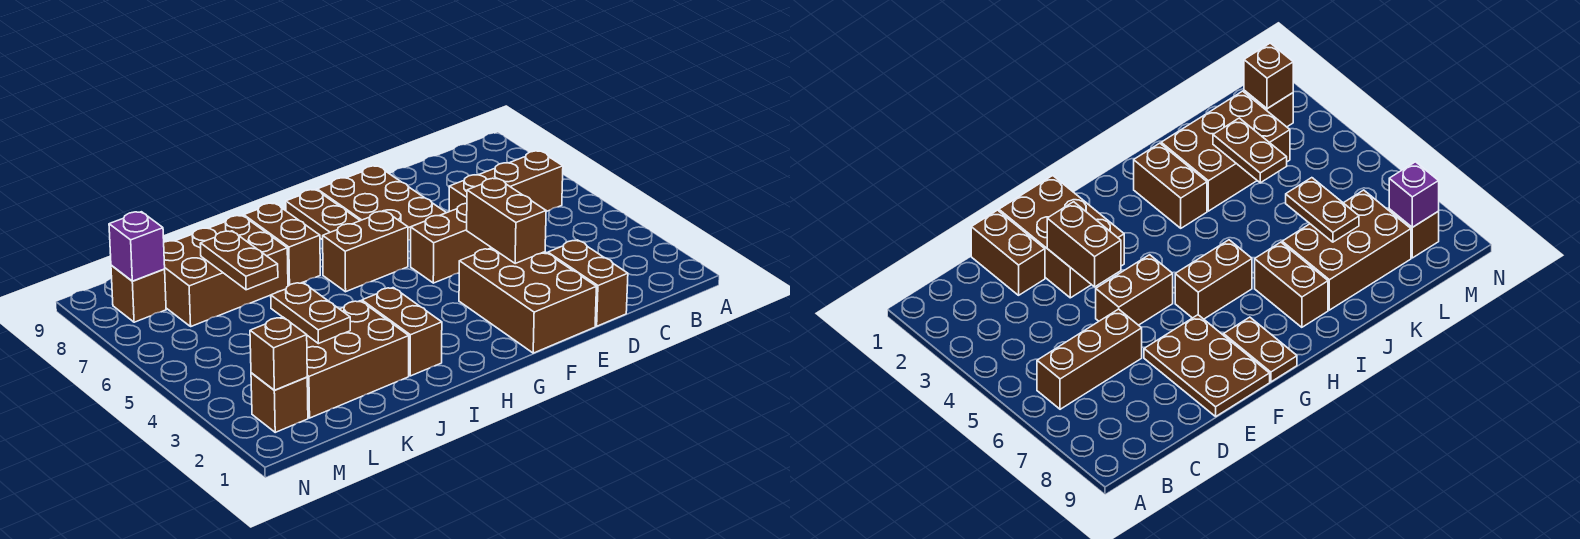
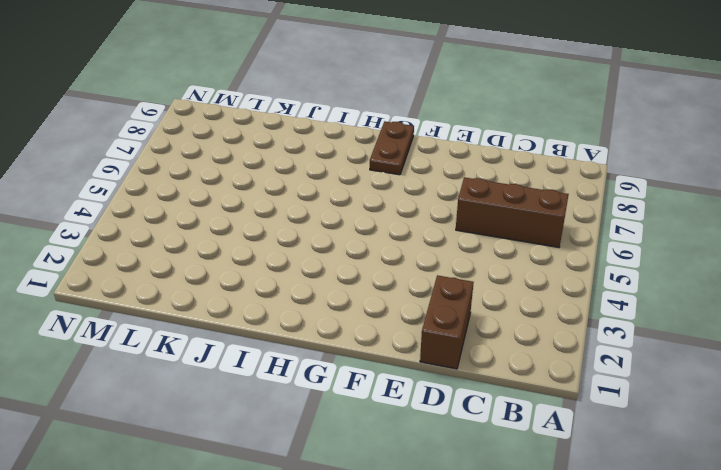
none -> brown 2x3 brick [459,248,596,353]
none -> brown 1x2 brick [411,203,491,283]
none -> brown 2x3 plate [317,166,446,240]

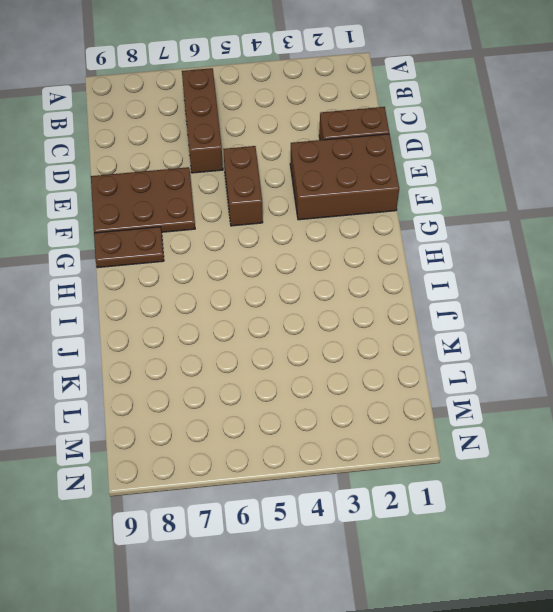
none -> brown 1x2 brick [323,211,408,292]
none -> brown 1x2 brick [362,288,442,376]
none -> brown 1x2 brick [244,203,320,286]

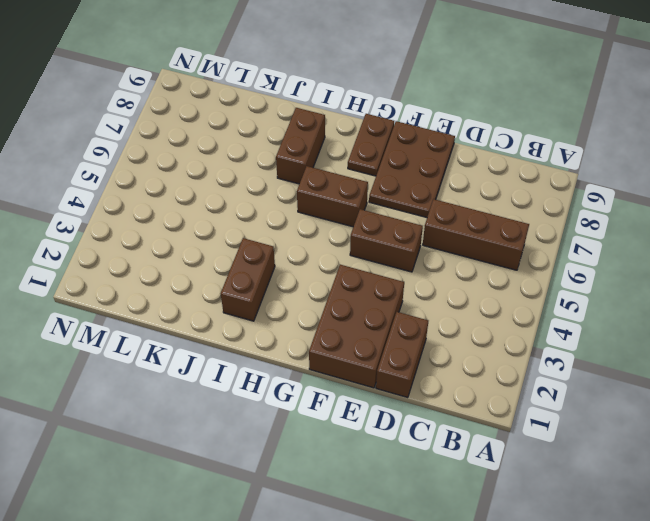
none -> brown 2x3 brick [307,301,409,418]
none -> brown 2x3 brick [164,215,288,326]
none -> brown 1x1 brick [251,373,308,432]

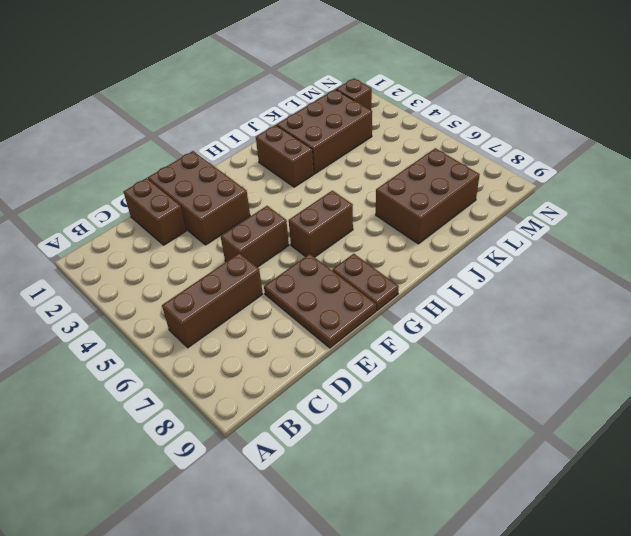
none -> brown 1x2 brick [244,203,320,286]
none -> brown 1x1 brick [111,265,166,322]
none -> brown 1x2 brick [467,178,546,264]

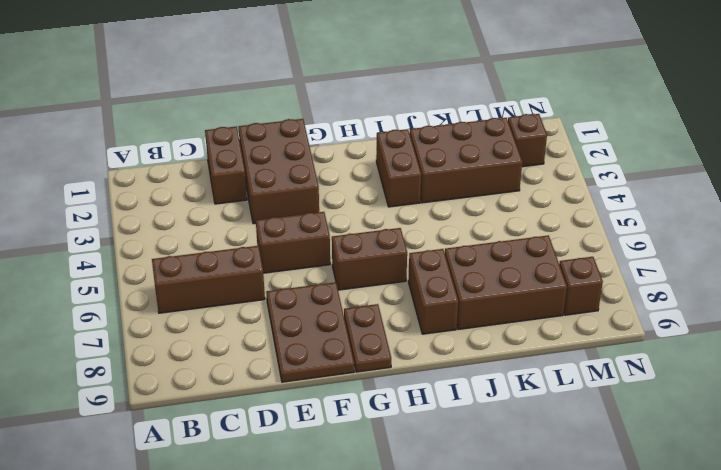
none -> brown 1x2 brick [467,178,546,264]
none -> brown 1x2 plate [271,282,350,344]
none -> brown 1x2 plate [200,231,278,290]

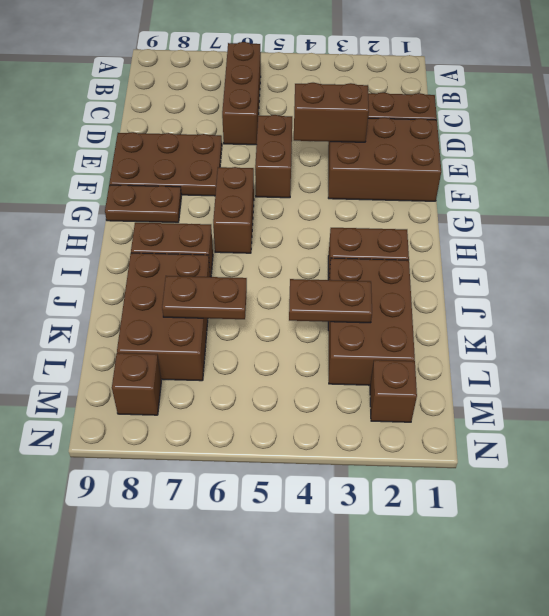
none -> brown 1x1 brick [250,317,307,390]
none -> purple 1x1 brick [109,212,165,281]

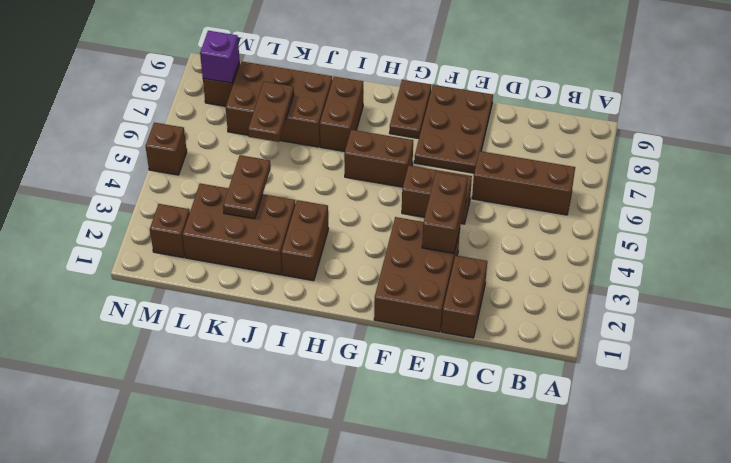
brown 1x1 brick [146,123,187,175] -> brown 1x1 brick moved to [250,317,307,390]

